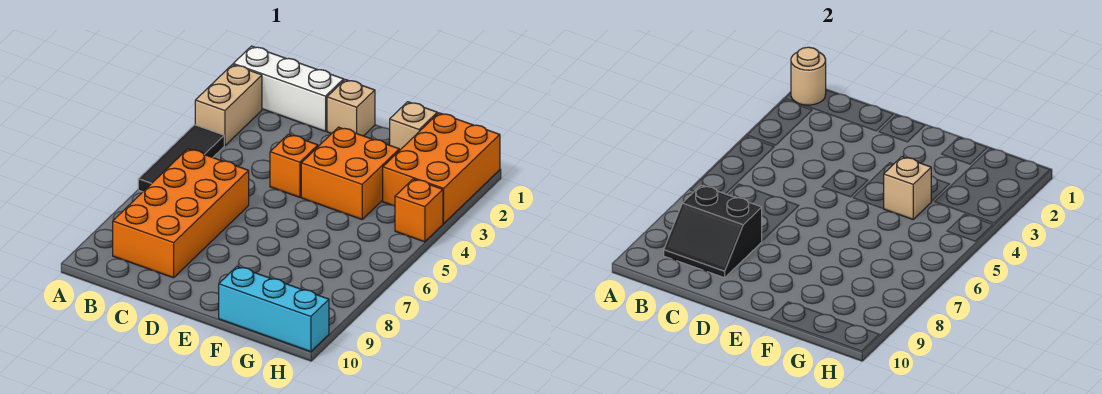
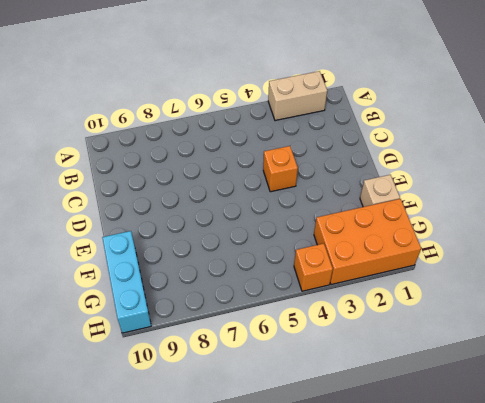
none -> white 1x3 brick [233,46,344,131]
none -> black 1x3 tile [138,125,224,192]
none -> orange 2x4 brick [113,149,249,278]

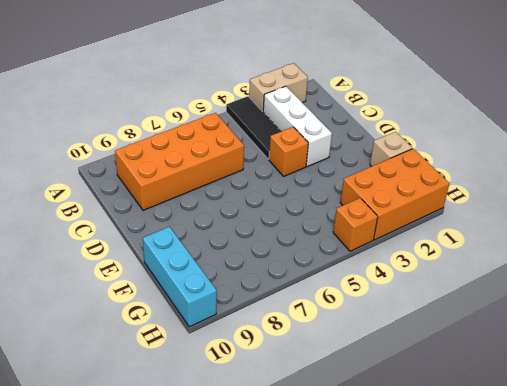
black 1x3 tile [226,96,281,159] -> black 1x3 tile turned to [138,125,224,192]
white 1x3 brick [263,86,332,167] -> white 1x3 brick moved to [233,46,344,131]
none -> tan 1x1 brick [327,80,375,136]
none -> orange 2x2 brick [301,127,399,219]
none -> tan 1x1 round brick [791,47,826,105]

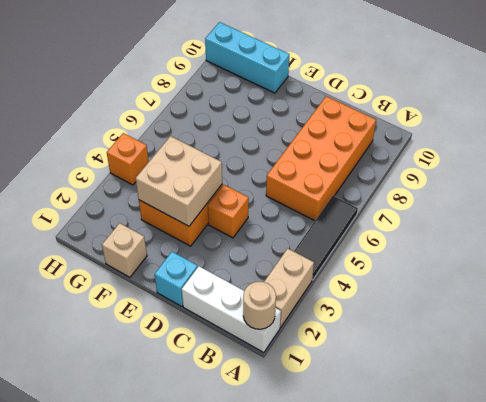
cyan 1x1 brick [155,252,198,307] -> tan 1x1 brick [327,80,375,136]
tan 2x2 brick [136,136,222,226] -> tan 1x1 brick [883,157,931,219]
none -> orange 2x3 brick [383,113,500,223]
none -> black 2x2 slope [664,186,762,278]

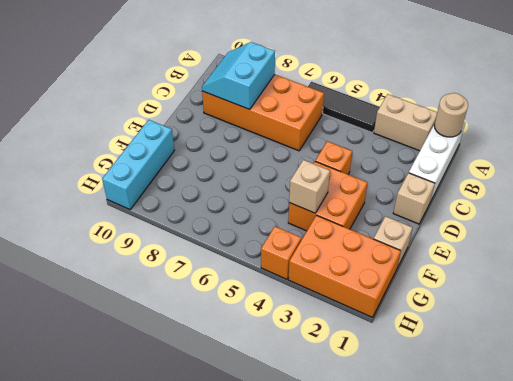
cyan 2x2 slope [202,42,275,109] -> black 2x2 slope [664,186,762,278]

